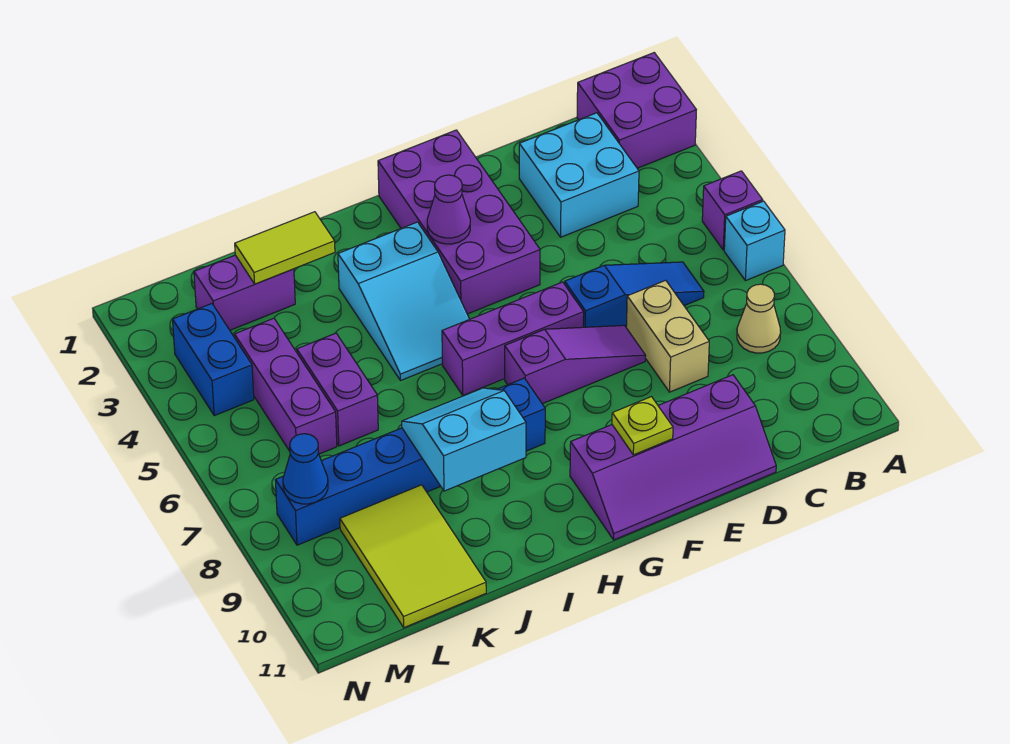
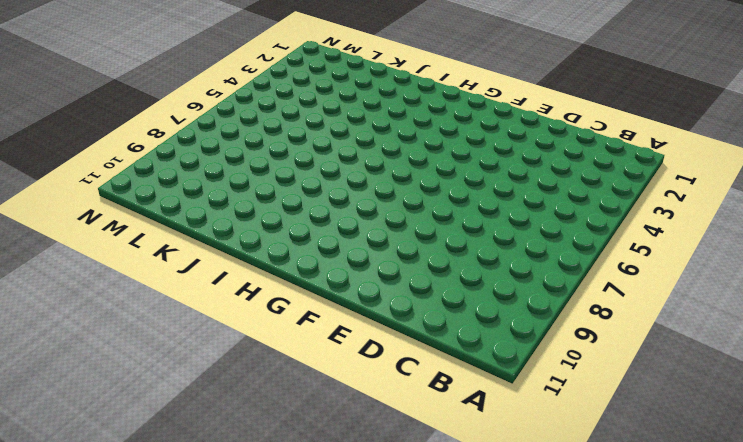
none -> purple 2x2 brick [577,53,696,168]
none -> purple 1x1 brick [702,171,763,250]
none -> cyan 1x1 brick [724,201,785,281]

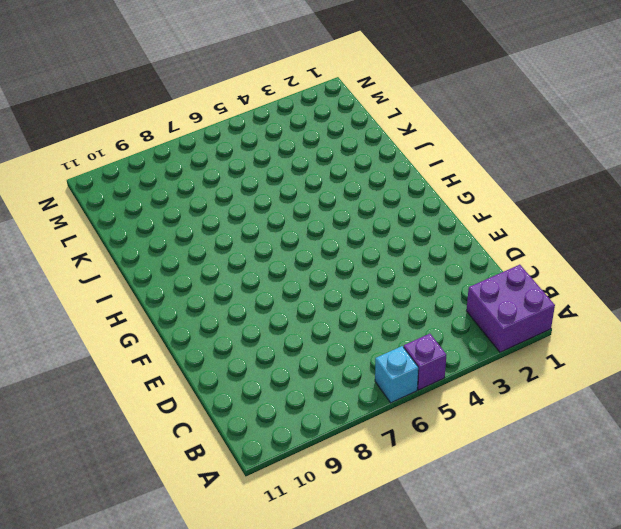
none -> tan 1x1 cone [737,284,781,353]
none -> cyan 2x2 brick [519,113,639,237]
none -> blue 1x3 slope [565,262,704,327]

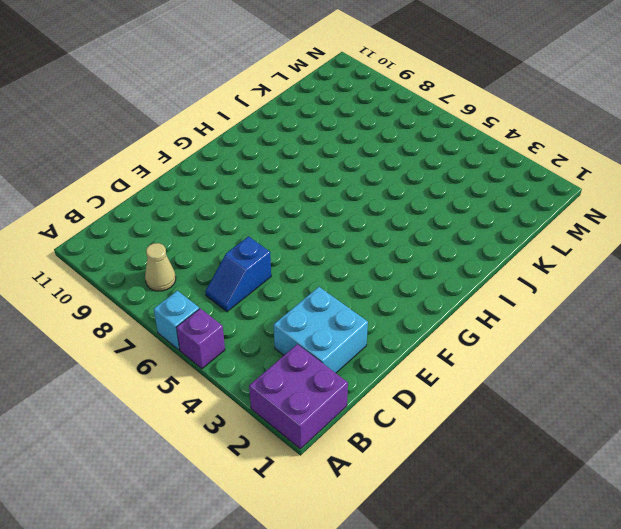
blue 1x2 slope [205,236,271,312] -> blue 1x3 slope [565,262,704,327]
none -> tan 1x2 brick [626,280,709,392]
none -> purple 2x4 slope [570,375,776,540]
none -> purple 1x3 slope [505,325,646,404]

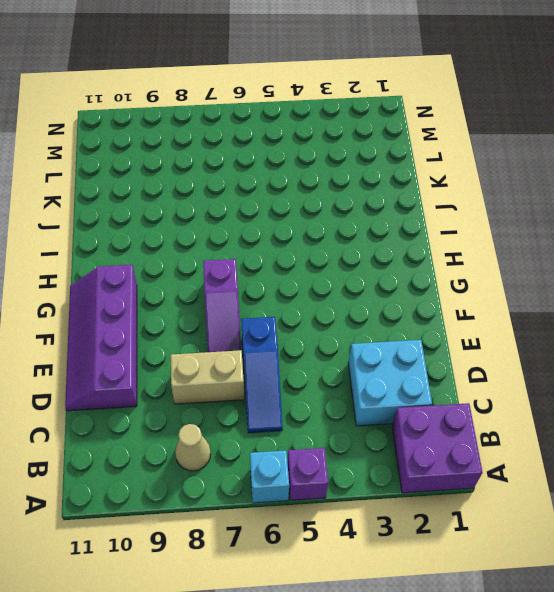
none -> purple 2x4 brick [378,130,540,314]
none -> purple 1x3 brick [442,282,584,395]
none -> cyan 2x3 slope [338,222,469,381]

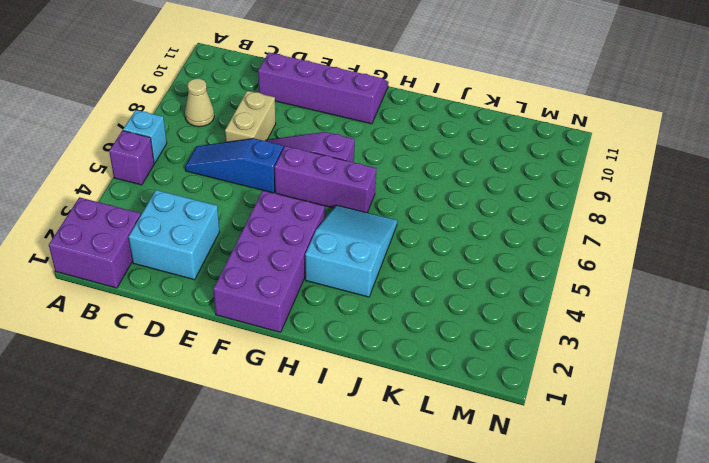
none -> blue 1x6 brick [275,378,545,545]
none -> purple 1x2 brick [194,255,295,330]
none -> purple 1x2 brick [297,333,378,446]

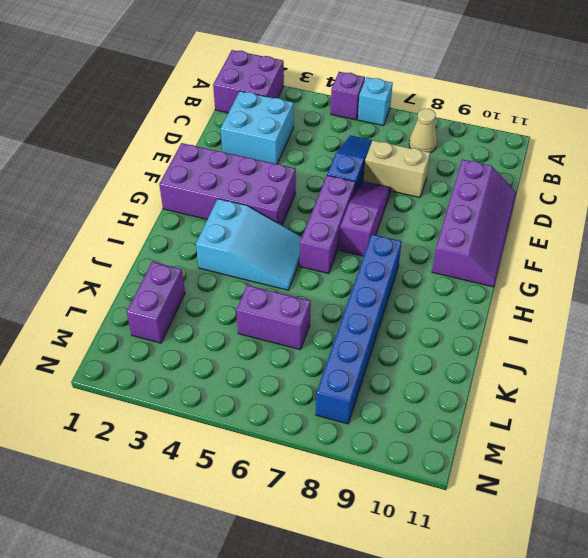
none -> lime 2x3 tile [340,485,486,628]
none -> purple 1x3 brick [235,318,337,454]
none -> blue 1x2 brick [173,304,254,416]

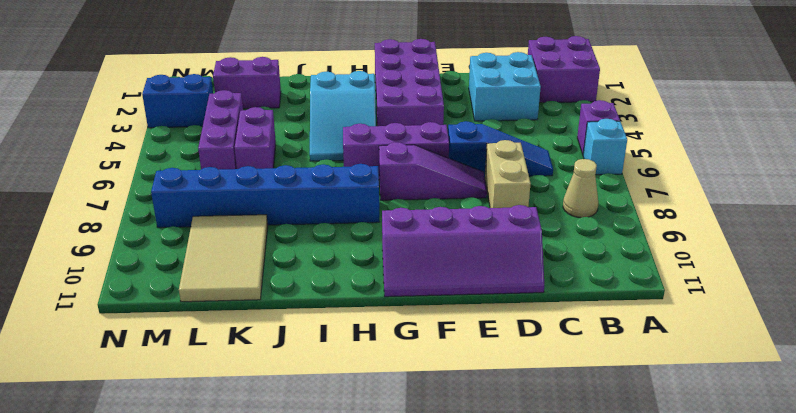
tan 2x3 tile [179,215,268,302] -> lime 2x3 tile [340,485,486,628]
blue 1x2 brick [142,74,213,128] -> blue 1x2 brick turned to [173,304,254,416]
none -> lime 1x1 plate [612,397,673,455]
none -> purple 1x1 cone [427,175,470,244]
none -> cyan 2x2 slope [402,388,526,491]

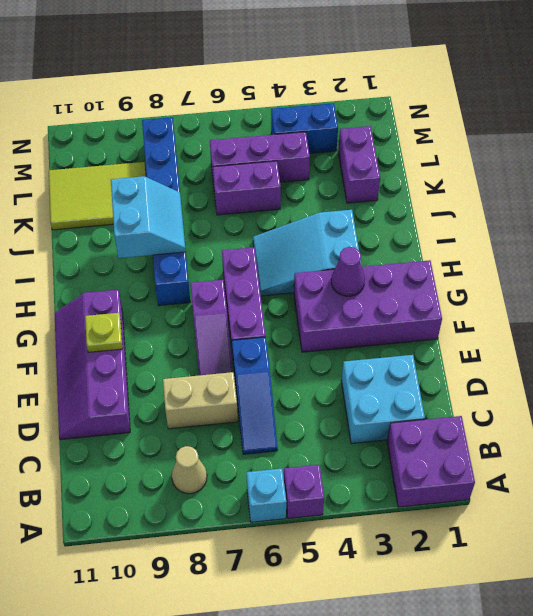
none -> lime 1x2 tile [235,212,335,284]
none -> blue 1x1 cone [283,434,328,504]

